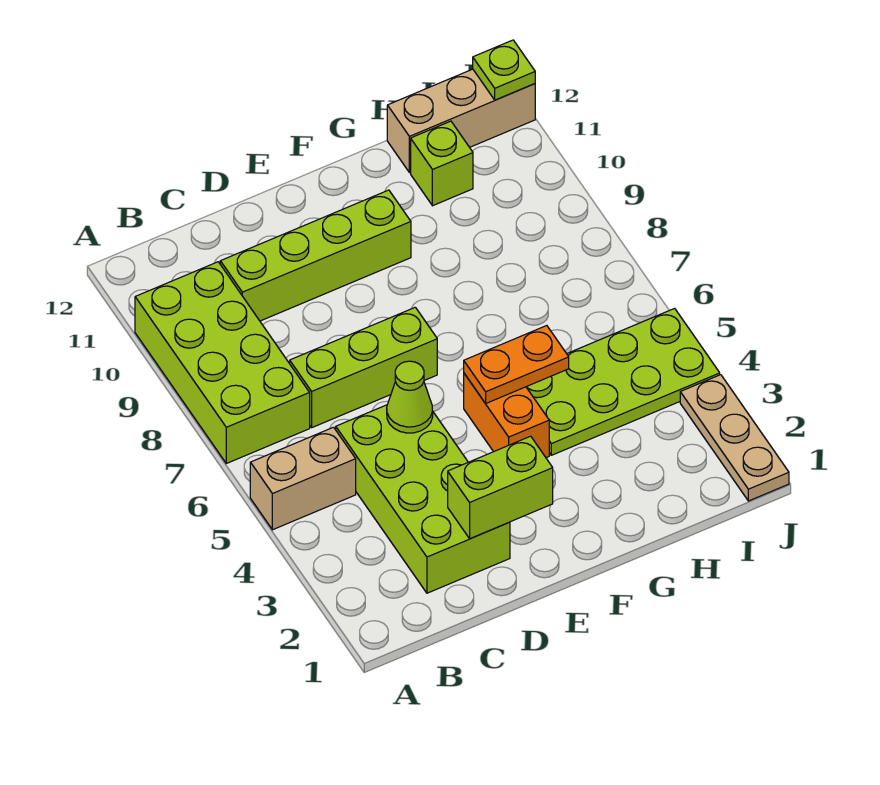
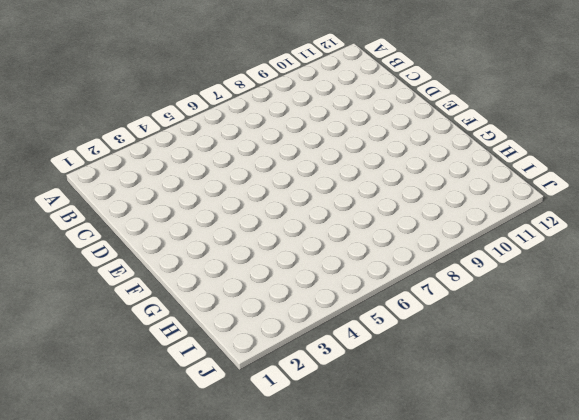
none -> tan 1x2 brick [250,427,356,530]
none -> lime 2x4 brick [135,262,310,463]
none -> lime 2x4 brick [336,405,510,593]

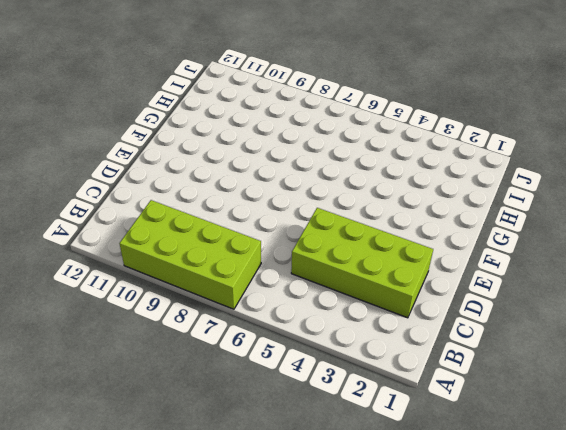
none -> tan 1x2 brick [250,427,356,530]
none -> lime 1x3 brick [290,307,437,427]
none -> lime 1x4 brick [220,190,411,321]

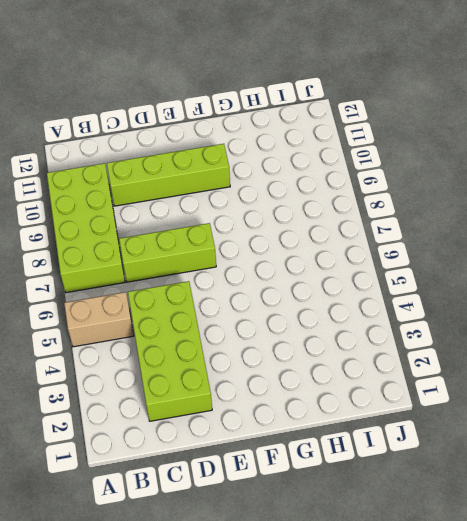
none -> orange 1x2 brick [464,374,549,458]
none -> lime 2x4 plate [527,308,720,455]
none -> lime 1x1 brick [411,121,473,206]

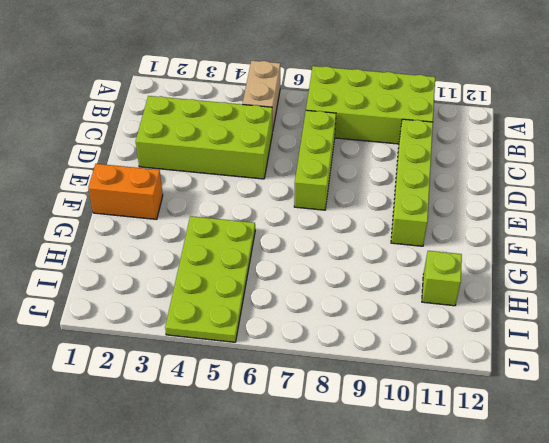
orange 1x2 brick [88,164,163,219] -> orange 1x2 brick moved to [464,374,549,458]
none -> tan 1x3 brick [387,69,535,173]
none -> tan 1x3 plate [680,375,789,501]
none -> lime 1x2 brick [448,436,553,539]

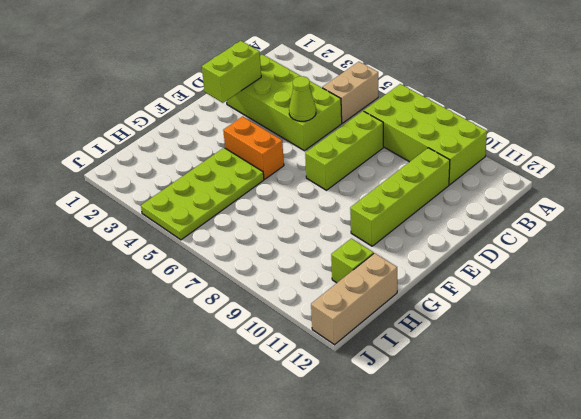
none -> tan 1x3 plate [680,375,789,501]
none -> orange 1x2 plate [464,326,569,403]
none -> lime 1x1 plate [473,40,535,100]

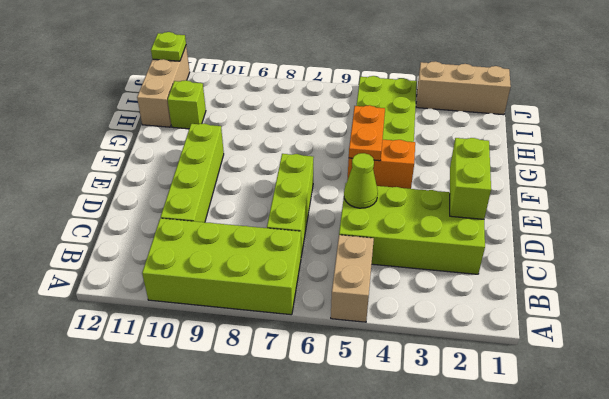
tan 1x3 brick [416,61,511,115] -> tan 1x3 plate [680,375,789,501]

